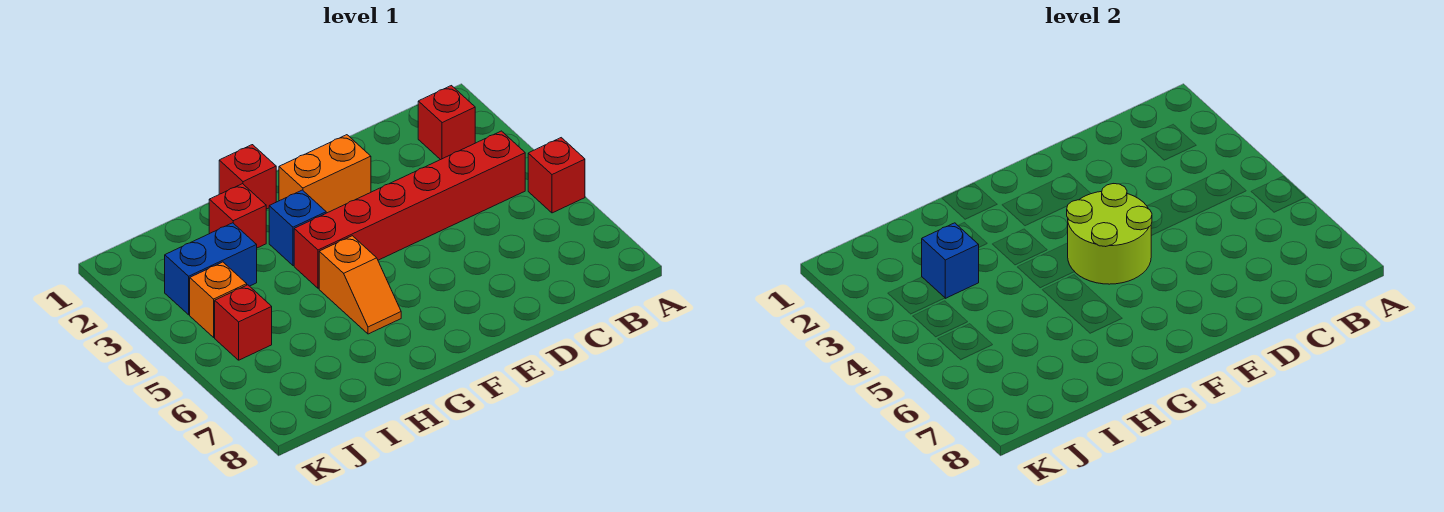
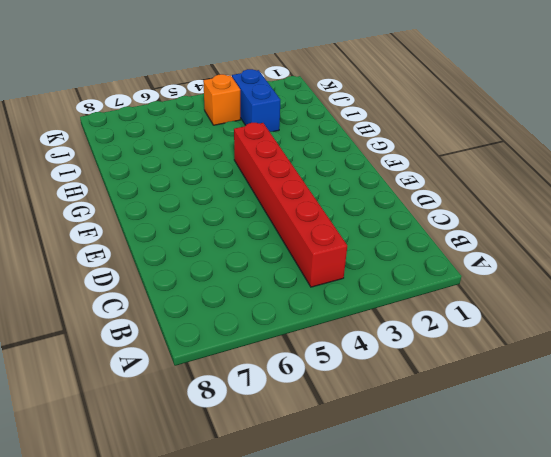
none -> red 1x1 brick [528,138,585,213]
none -> red 1x1 brick [418,86,475,160]
none -> orange 1x2 brick [279,135,371,213]

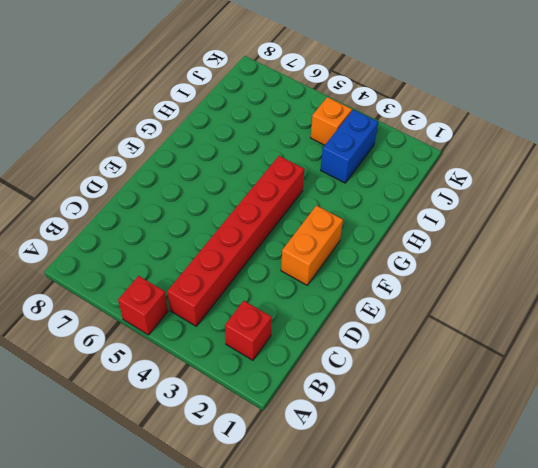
none -> red 1x1 brick [219,145,276,209]
none -> blue 1x1 brick [269,190,326,266]
none -> orange 1x2 slope [319,236,401,334]

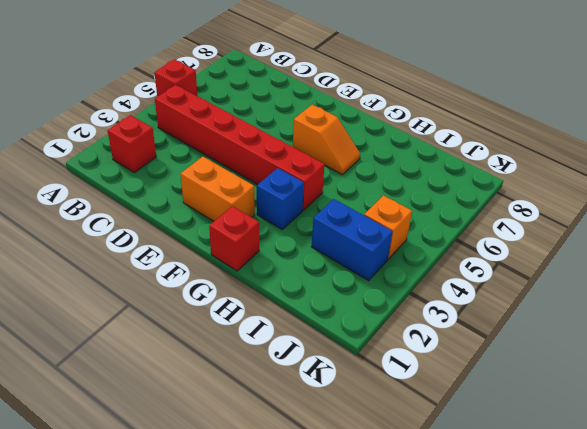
orange 1x2 slope [293,105,360,174] -> orange 1x2 slope turned to [319,236,401,334]
none -> red 1x1 brick [209,184,266,248]
none -> red 1x1 brick [215,285,272,360]
none -> lime 2x2 round brick [1067,184,1152,284]

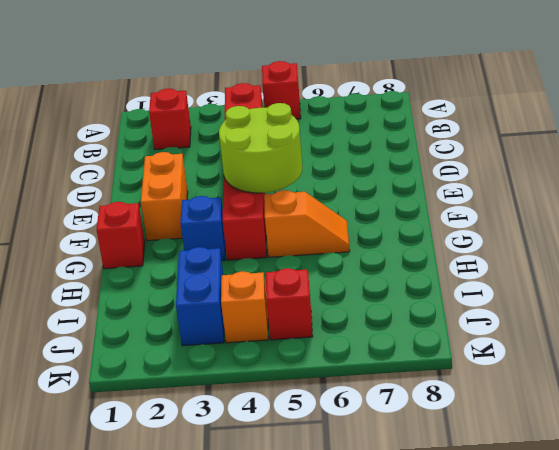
none -> red 1x1 brick [209,184,266,248]
none -> blue 1x1 brick [922,223,979,298]

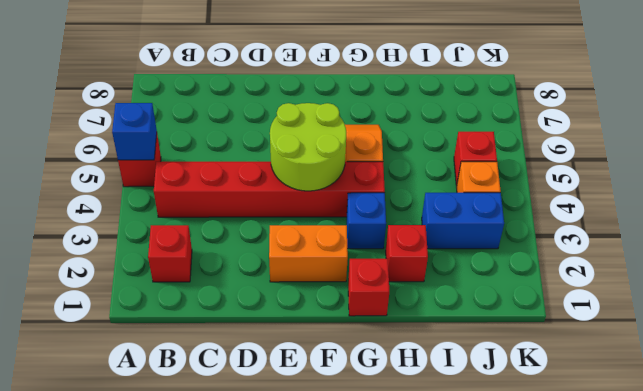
blue 1x1 brick [112,103,157,160] -> blue 1x1 brick moved to [922,223,979,298]

